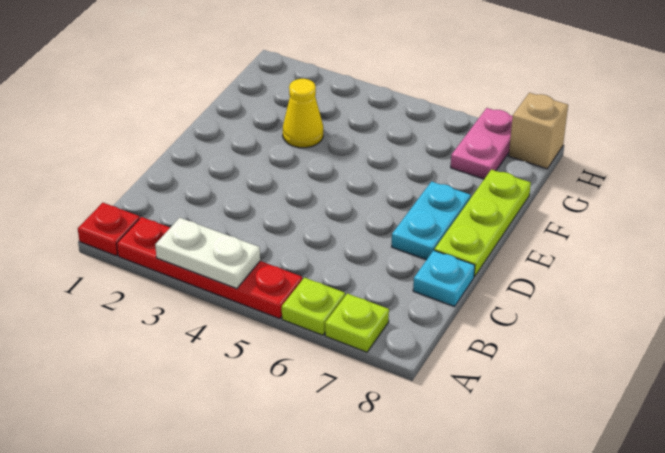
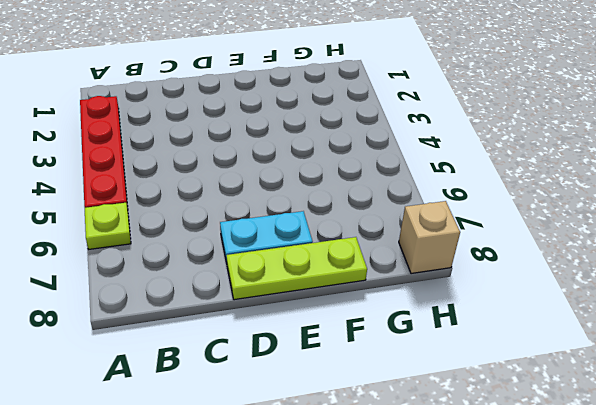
none -> red 1x1 plate [78,203,140,256]
none -> lime 1x1 plate [325,293,389,352]

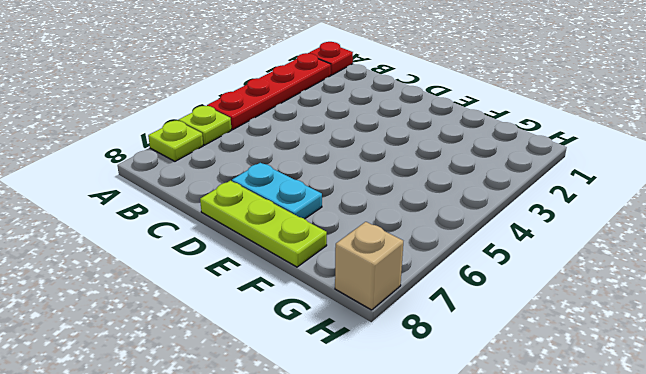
none -> cyan 1x1 plate [413,250,475,306]
none -> yellow 1x1 cone [283,79,323,148]

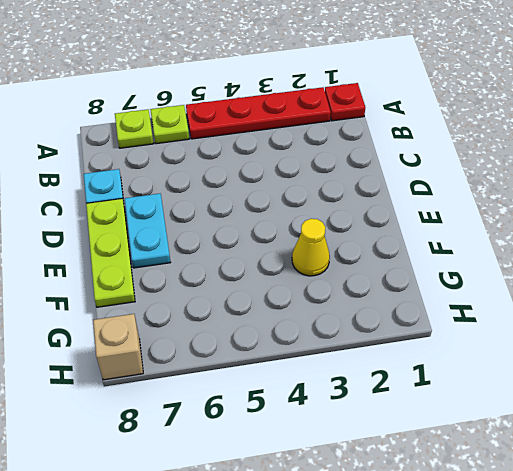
none -> pink 1x2 plate [451,108,513,179]
none -> white 1x2 plate [155,218,260,289]

